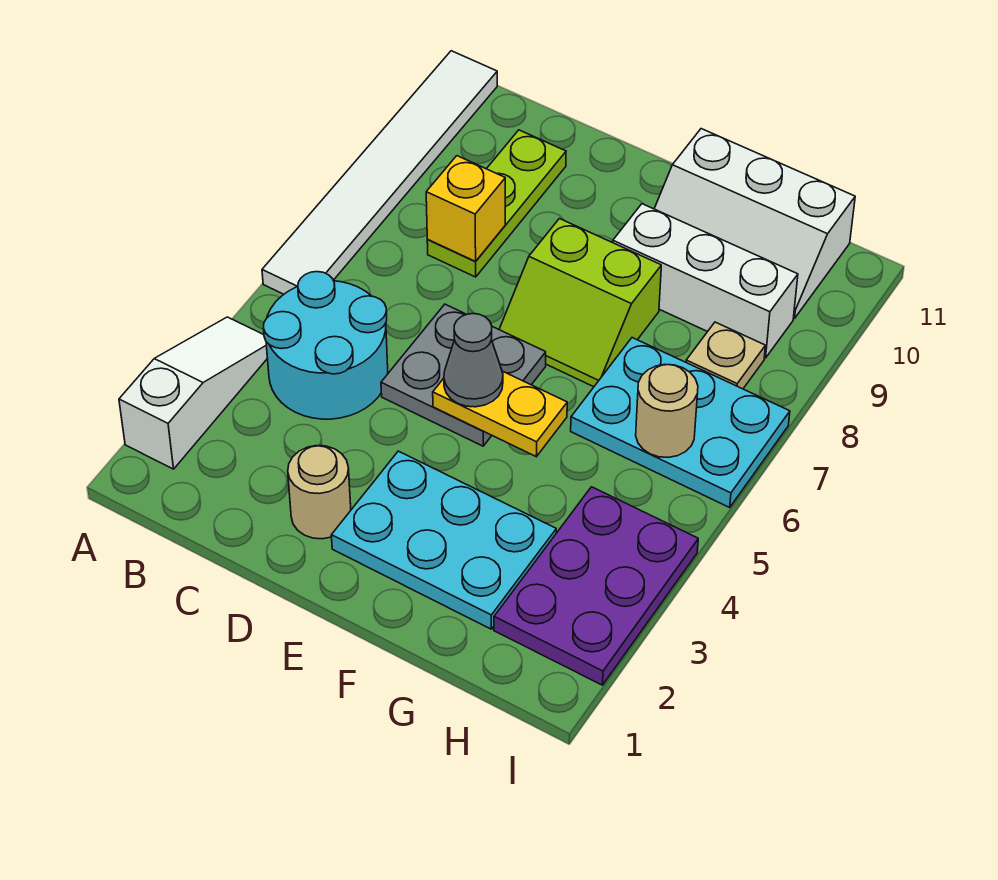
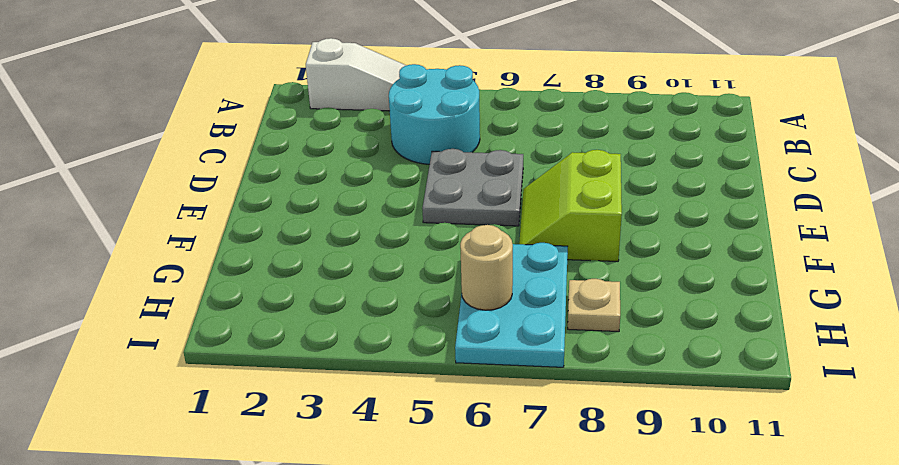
none -> white 1x6 tile [262,51,497,294]
none -> lime 1x3 plate [427,130,566,277]
none -> tan 1x1 round brick [288,446,351,539]

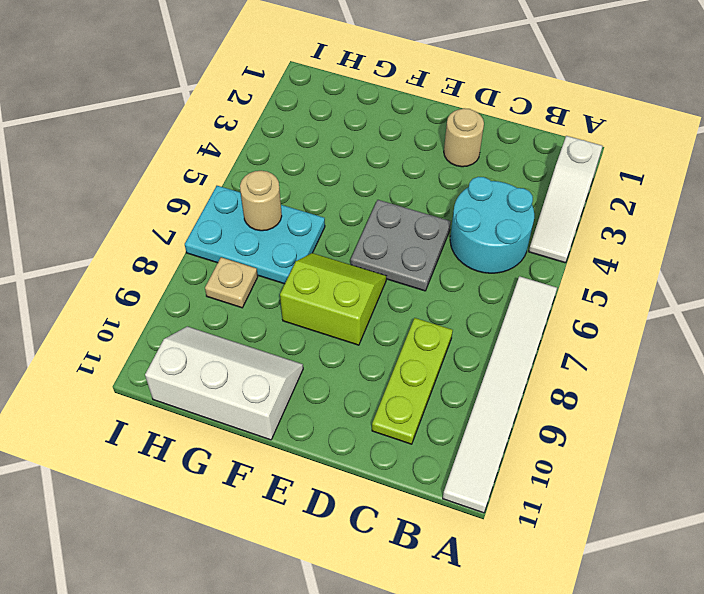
none -> cyan 2x3 plate [331,451,556,629]
none -> white 1x3 brick [613,204,798,358]
none -> purple 2x3 plate [494,487,698,685]

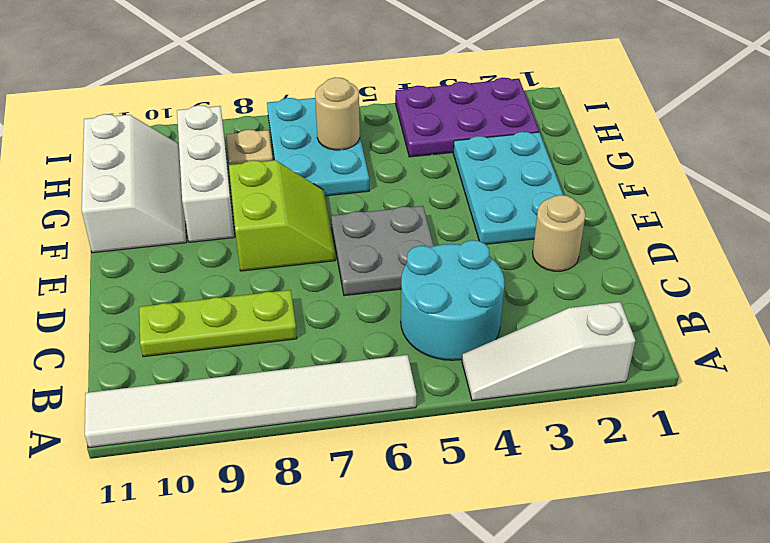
none -> yellow 1x1 brick [426,156,505,261]
none -> yellow 1x2 plate [433,371,567,457]
none -> grey 1x1 cone [444,314,503,407]

